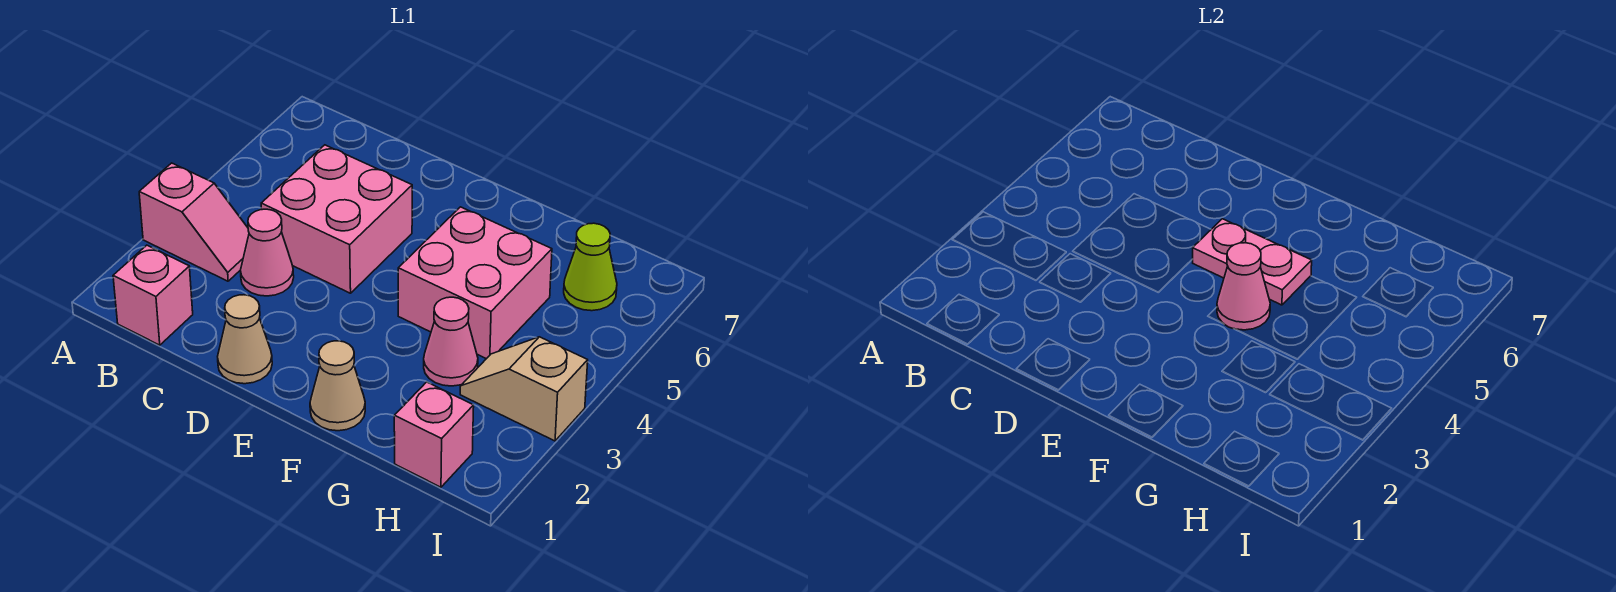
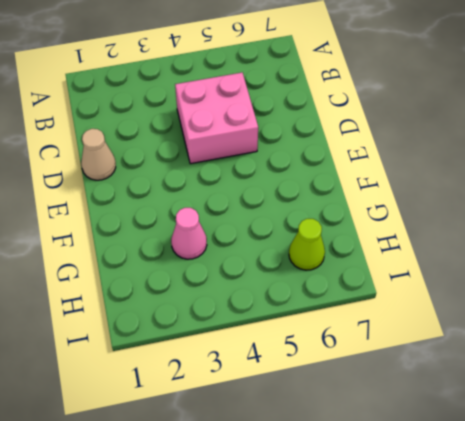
none -> pink 1x2 slope [139,163,249,281]
none -> pink 1x1 brick [113,245,193,345]
none -> pink 1x1 cone [241,209,294,296]

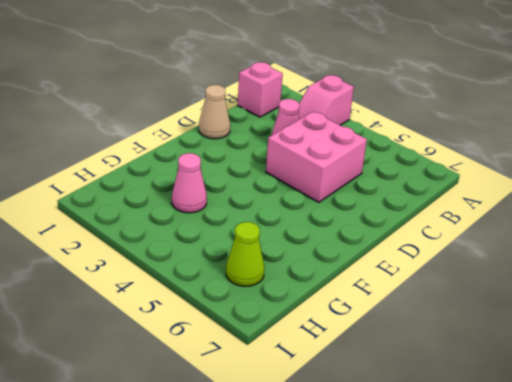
none -> tan 1x1 cone [310,341,365,431]
none -> pink 2x2 brick [398,207,552,359]
none -> pink 1x1 brick [394,382,474,487]

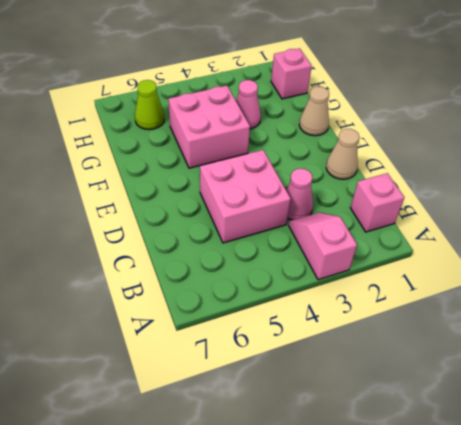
none -> tan 1x2 slope [460,337,588,441]
none -> pink 1x2 plate [1193,219,1312,305]
none -> pink 1x1 cone [1217,243,1270,330]

